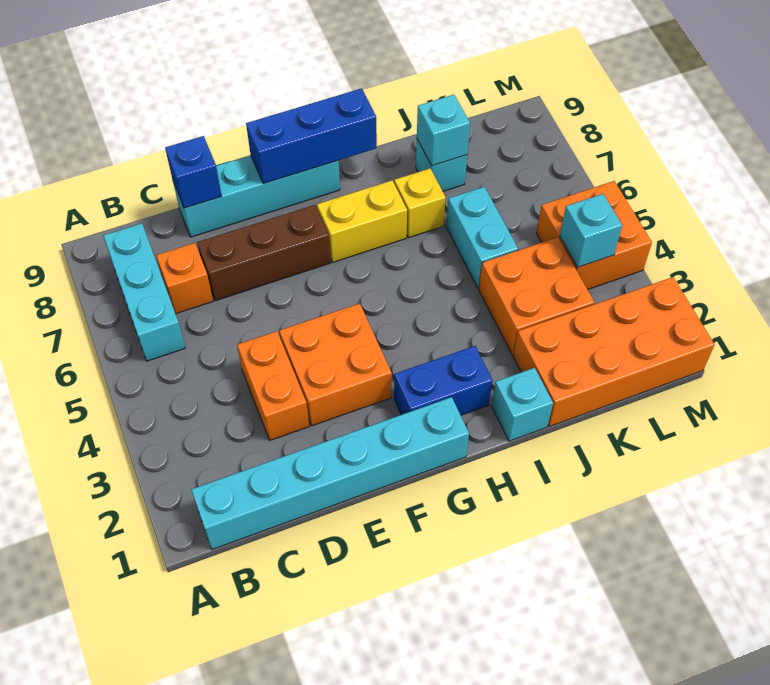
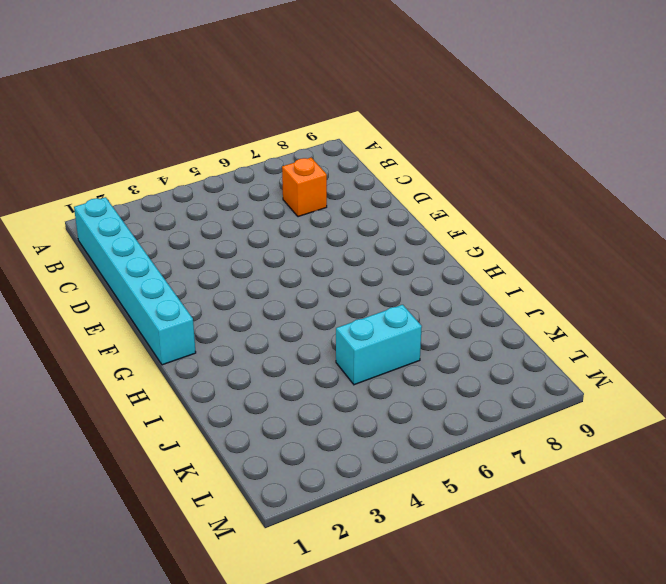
none -> cyan 1x3 brick [104,223,185,361]
none -> orange 1x2 brick [237,331,309,440]
none -> brown 1x3 brick [197,205,331,301]

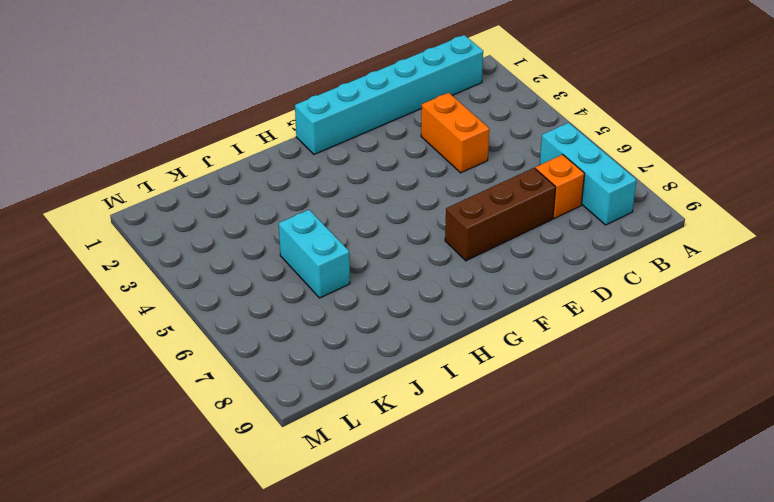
none -> cyan 1x4 brick [173,155,340,237]
none -> orange 2x2 brick [279,303,392,426]
none -> blue 1x2 brick [394,346,493,415]

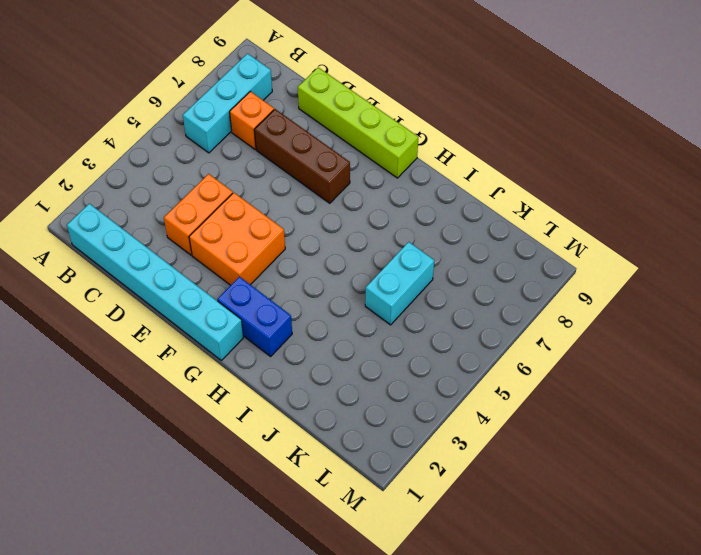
lime 1x4 brick [298,67,418,178] -> cyan 1x4 brick [173,155,340,237]
none -> yellow 1x2 brick [317,180,407,262]
none -> cyan 1x1 brick [492,368,553,441]
none -> yellow 1x1 brick [394,168,446,238]

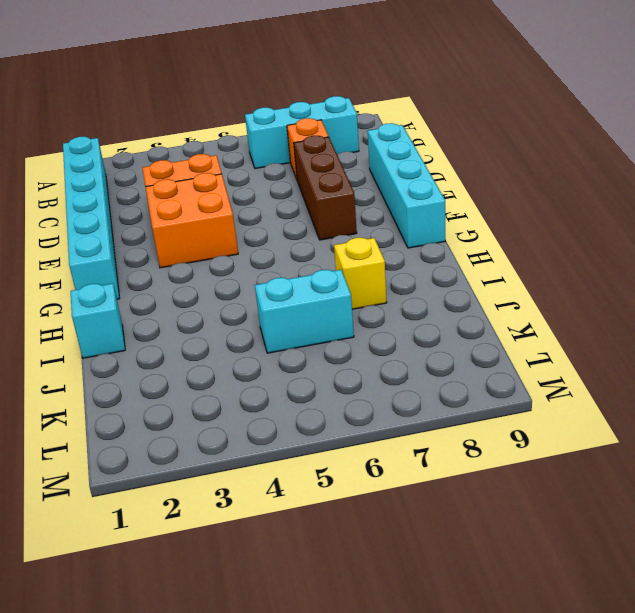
none -> blue 1x2 brick [394,346,493,415]
none -> yellow 1x2 brick [317,180,407,262]
none -> orange 2x4 brick [513,277,715,426]

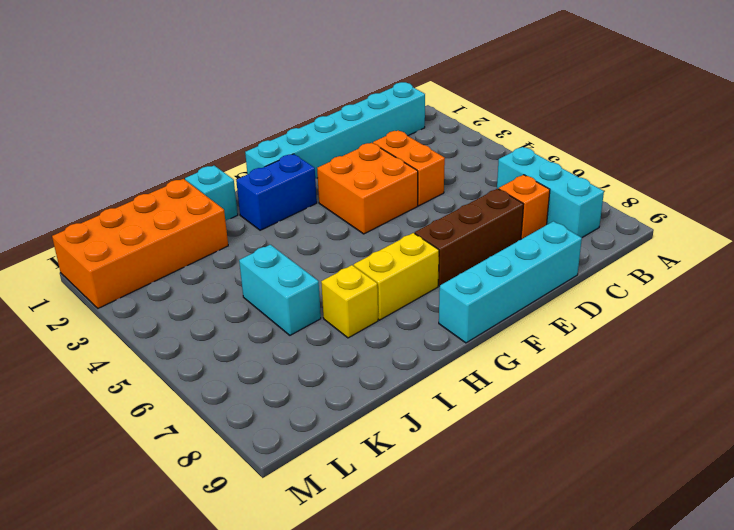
none -> orange 2x2 brick [479,237,595,355]
none -> cyan 1x1 brick [416,139,467,191]
none -> orange 2x2 brick [536,181,652,289]

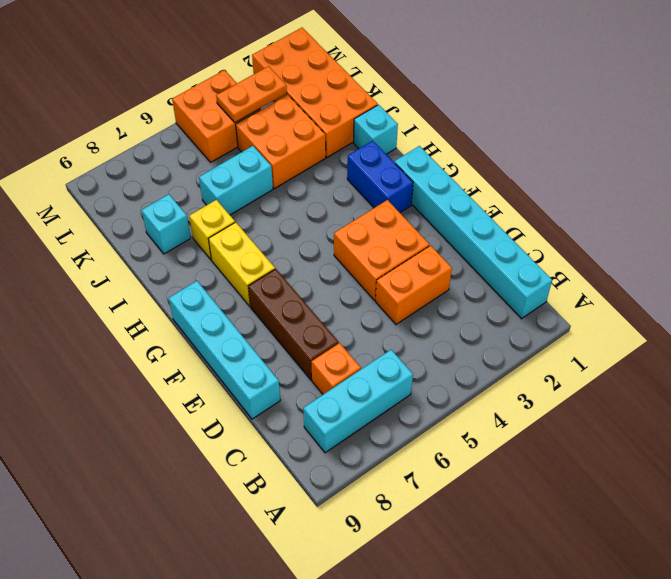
orange 1x2 plate [216,66,287,122] -> cyan 1x1 brick [560,194,622,267]
none -> blue 1x1 brick [165,136,222,208]
none -> blue 1x3 brick [246,88,377,184]
none -> cyan 1x1 brick [417,95,470,166]

